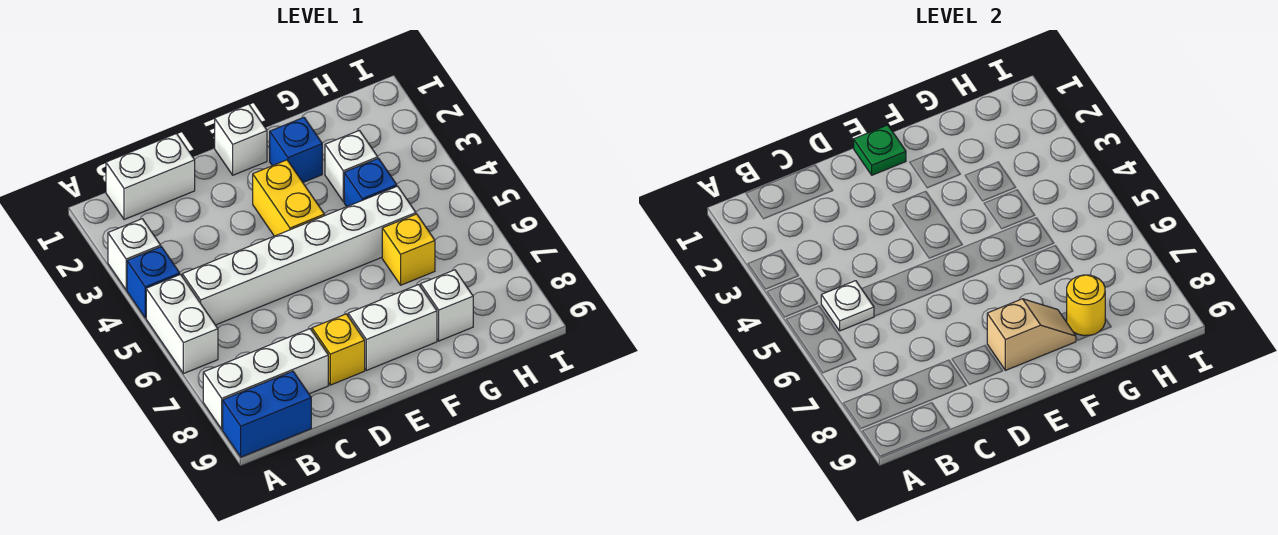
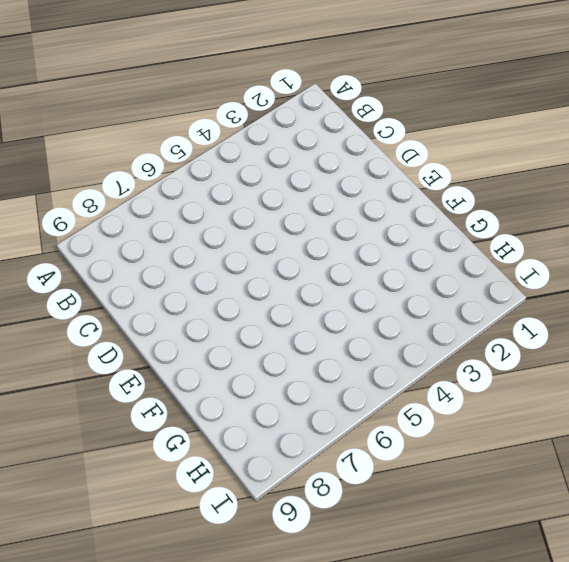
none -> white 1x1 brick [108,219,161,290]
none -> blue 1x1 brick [127,247,180,318]
none -> white 1x2 brick [146,275,218,374]

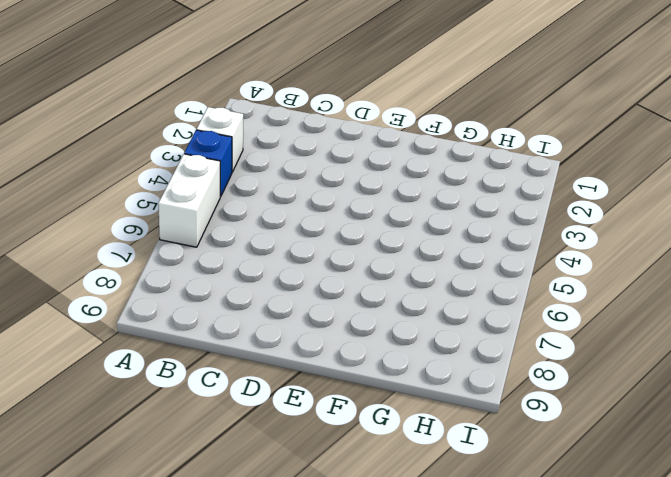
none -> white 1x3 brick [203,329,328,429]
none -> blue 1x2 brick [223,371,311,457]
none -> white 1x2 brick [106,134,195,220]

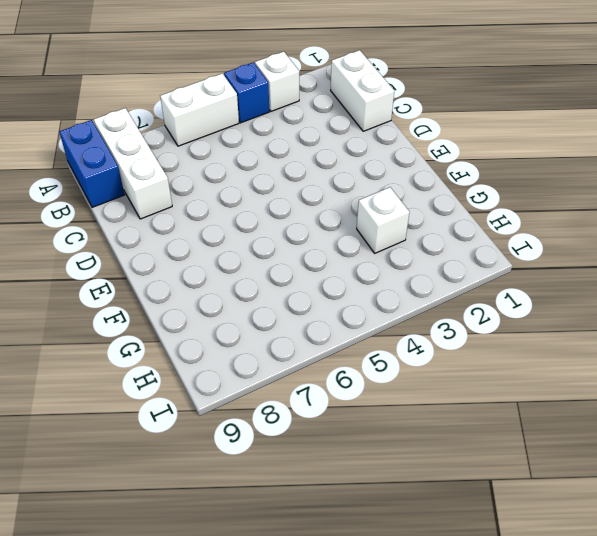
none -> white 1x6 brick [182,186,416,325]
none -> yellow 1x1 brick [312,314,365,385]
none -> white 1x1 brick [215,104,267,175]

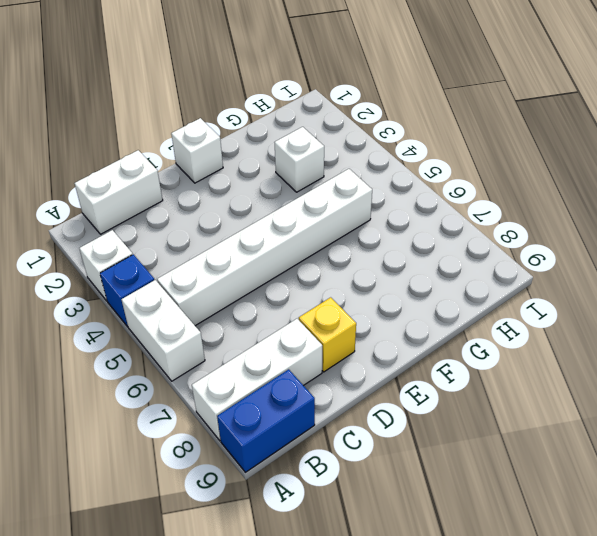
none -> yellow 1x2 brick [253,160,324,236]
none -> white 1x2 brick [348,285,437,370]
none -> blue 1x1 brick [270,117,322,182]

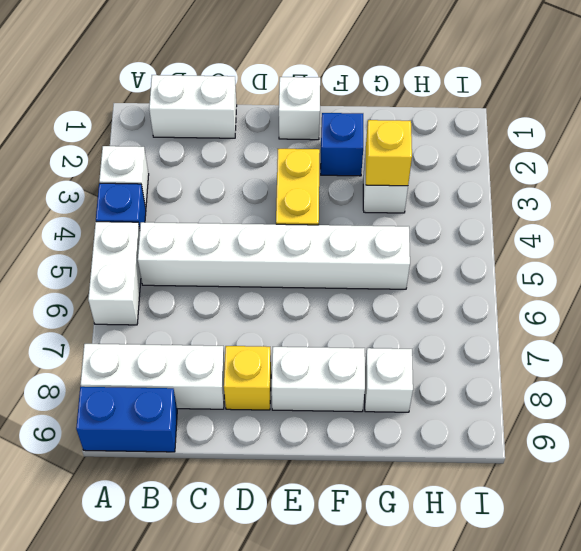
yellow 1x1 brick [366,120,412,186] -> yellow 1x1 brick moved to [382,214,435,285]
none -> blue 1x1 brick [344,158,397,207]
none -> white 1x1 plate [821,281,874,331]
none -> green 1x1 plate [854,125,906,175]

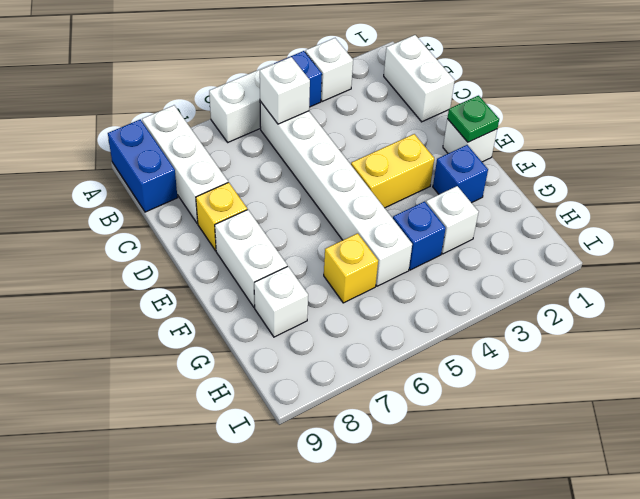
white 1x1 brick [260,57,310,124] -> white 1x1 plate [821,281,874,331]
none -> tan 1x2 slope [987,299,1076,370]
none -> yellow 1x1 round brick [1067,275,1105,336]

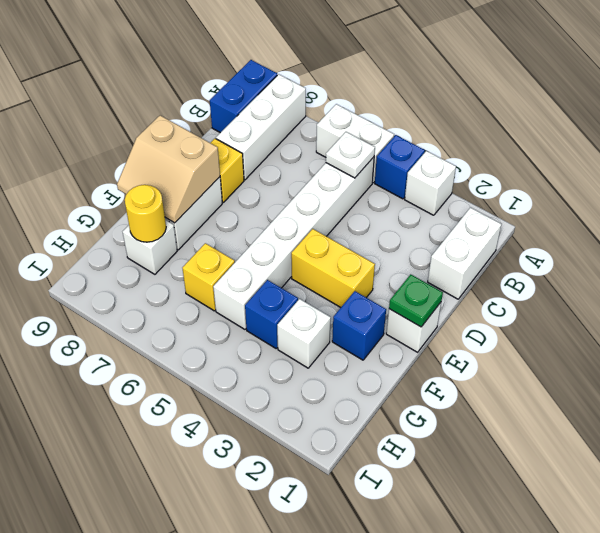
tan 2x2 slope [117,115,220,223] -> tan 1x2 slope [987,299,1076,370]

